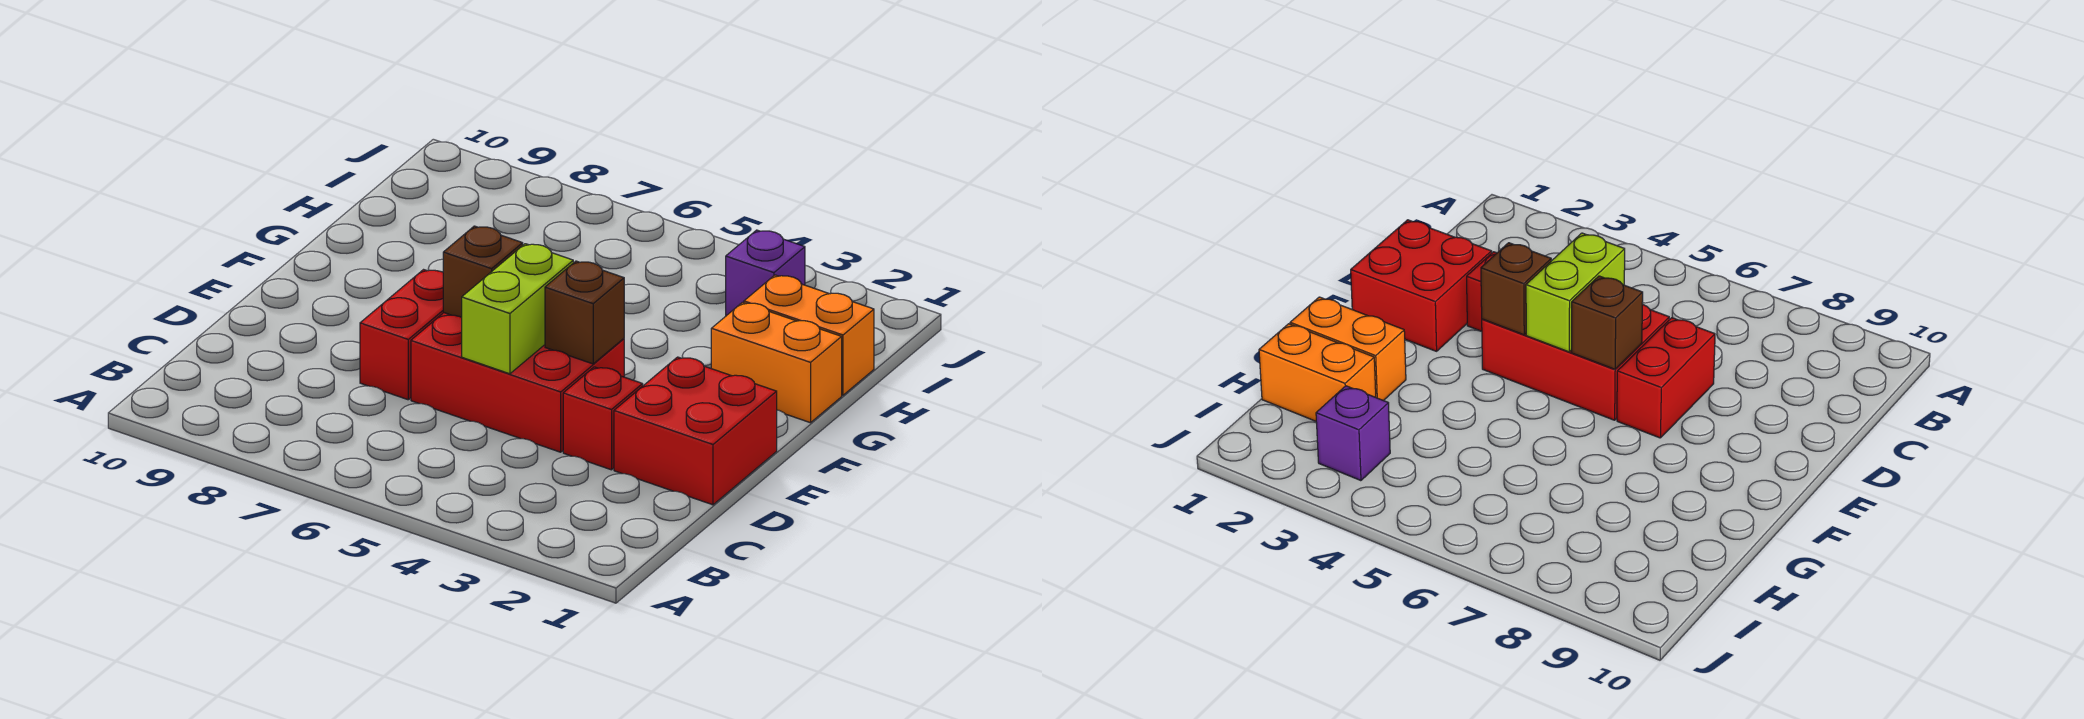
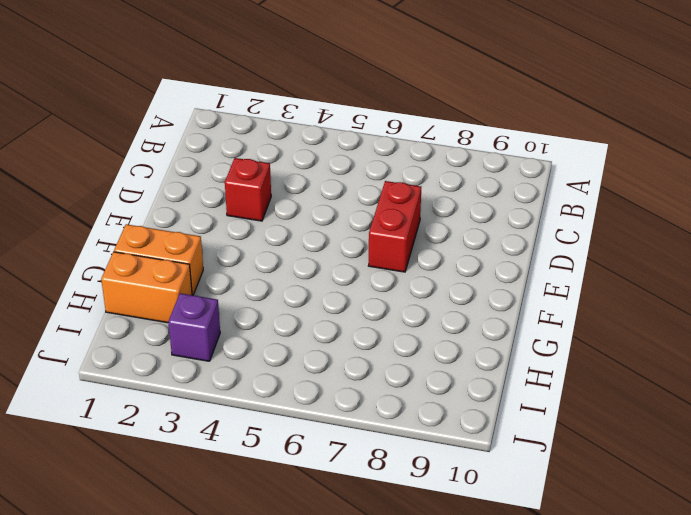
none -> red 2x2 brick [614,357,777,505]
none -> red 2x3 brick [411,313,624,452]

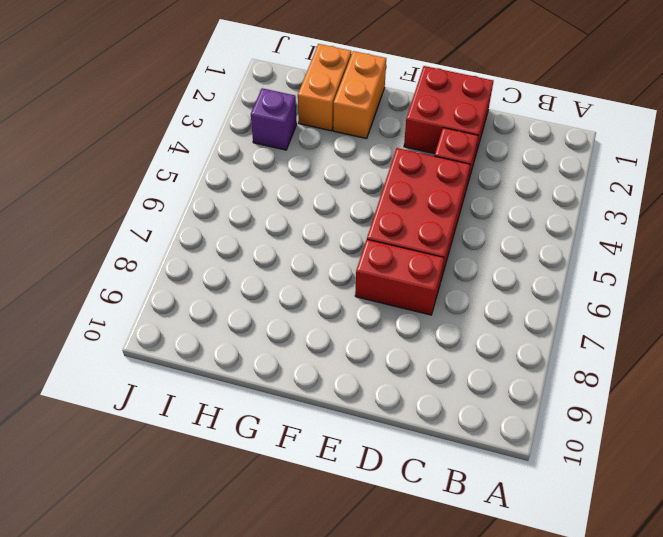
none -> lime 1x2 brick [462,244,573,374]
none -> brown 1x1 brick [545,261,624,364]

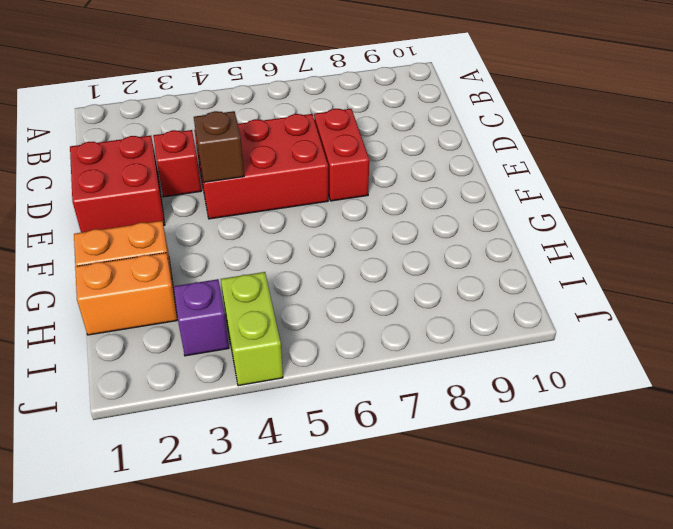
lime 1x2 brick [221,272,283,386] -> lime 1x2 brick moved to [462,244,573,374]
none -> brown 1x1 brick [443,226,523,317]

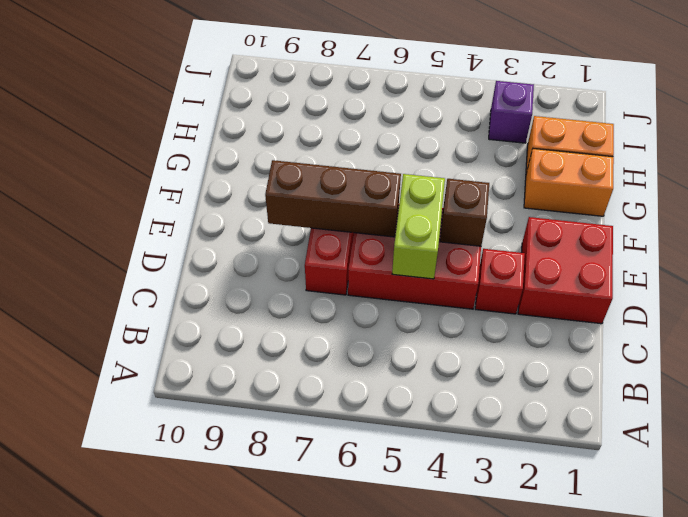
brown 1x3 brick [265,160,401,237] -> brown 1x1 brick [443,226,523,317]

